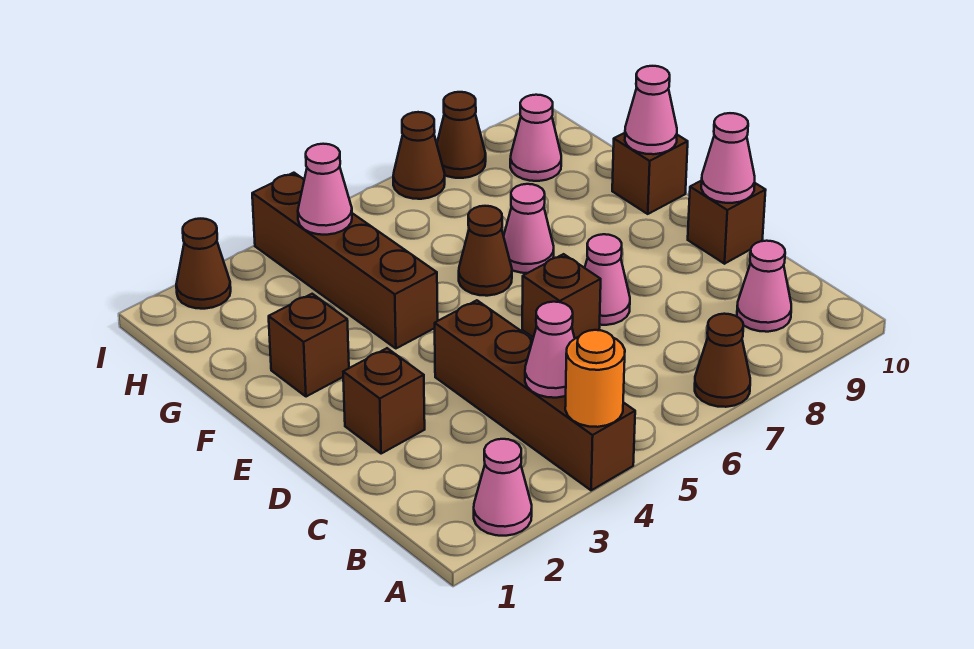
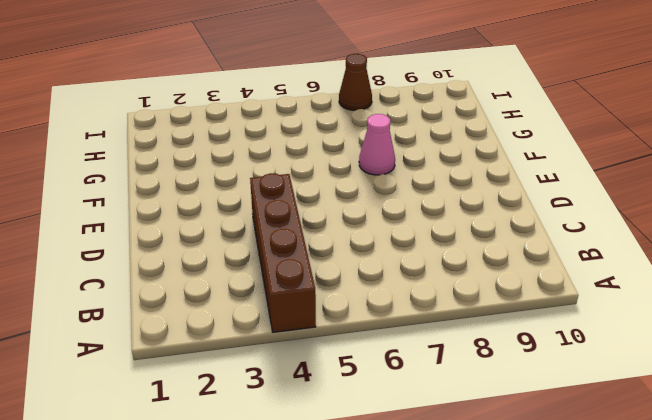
none -> pink 1x1 cone [474,439,532,536]
none -> brown 1x1 cone [695,314,750,407]
none -> pink 1x1 cone [737,241,791,332]

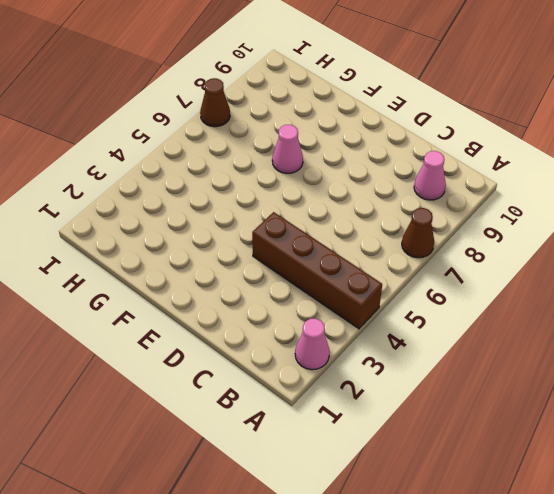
none -> brown 1x1 brick [343,348,425,454]
none -> brown 1x1 brick [522,254,601,338]
none -> pink 1x1 cone [585,234,630,325]

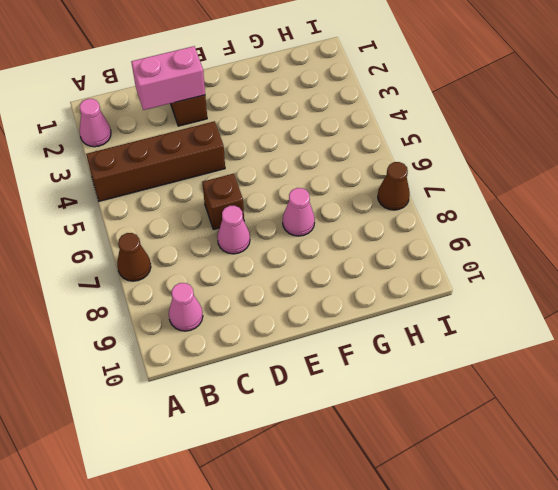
pink 1x2 brick [131,46,205,110] -> none
none -> brown 1x1 brick [688,180,766,264]
none -> brown 1x1 brick [269,294,349,397]
none -> brown 1x4 brick [252,173,438,348]

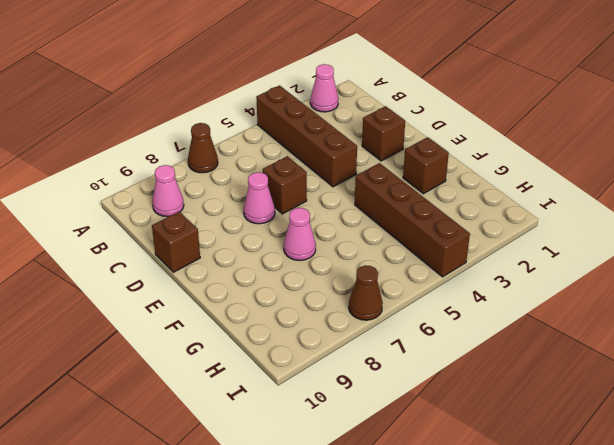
none -> brown 1x1 cone [459,206,512,296]
none -> brown 1x1 brick [612,133,688,214]
none -> pink 1x1 cone [510,95,561,181]

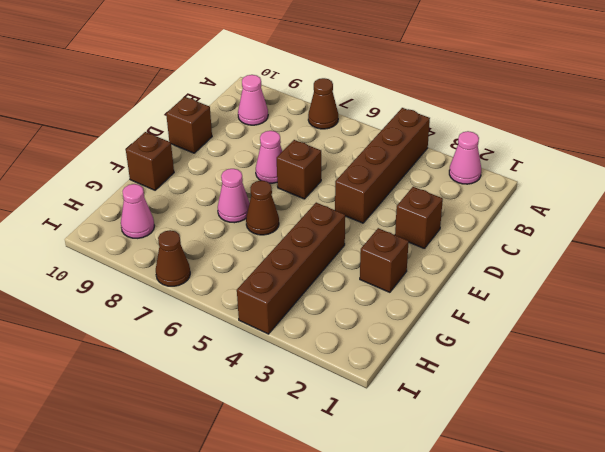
none -> brown 1x1 cone [176,219,231,309]
none -> brown 1x1 cone [437,92,486,178]
none -> orange 1x1 round brick [565,330,625,427]

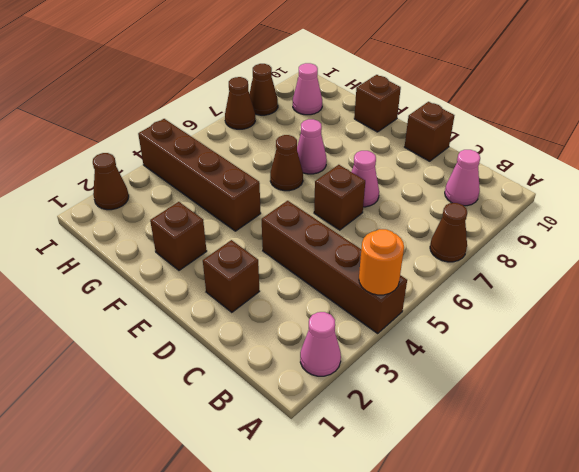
none -> pink 1x1 cone [525,302,575,398]
none -> pink 1x1 cone [701,113,755,203]
none -> pink 1x1 cone [625,66,677,154]

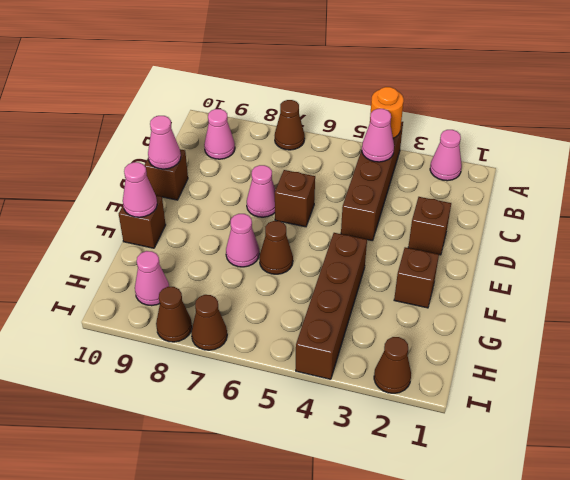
none -> pink 1x1 cone [298,144,352,235]

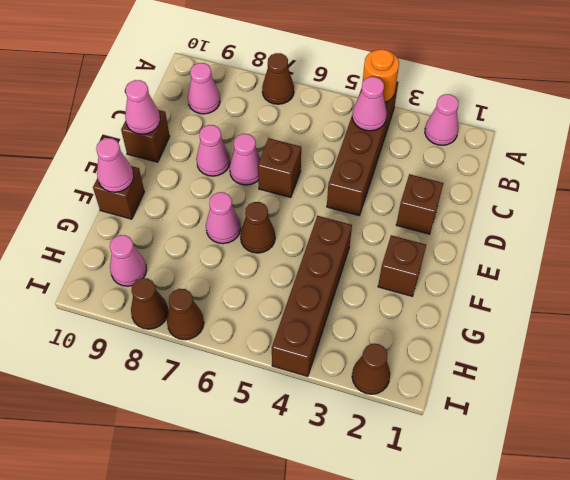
pink 1x1 cone [196,125,230,176] -> pink 1x1 cone moved to [298,144,352,235]

